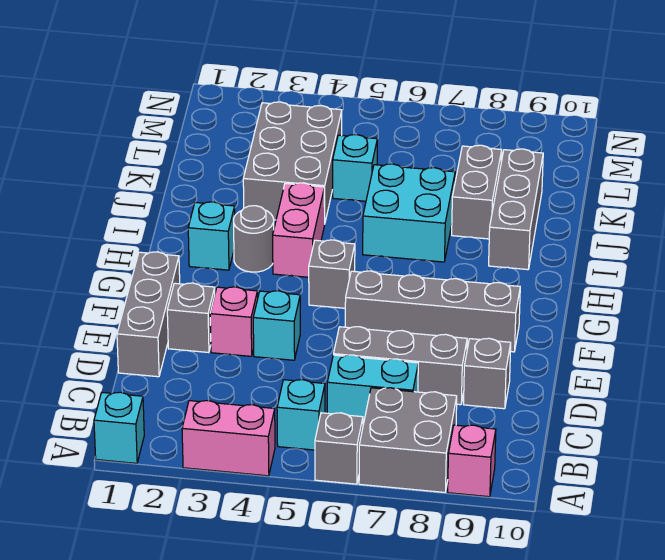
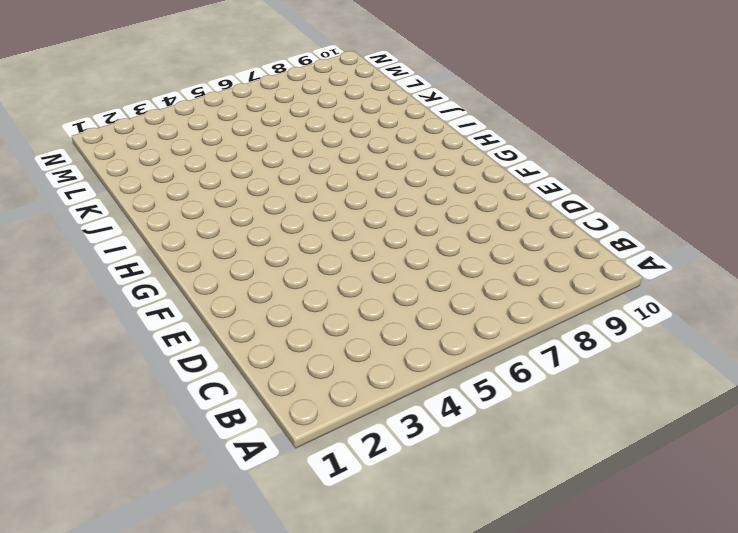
none -> cyan 1x1 brick [94,392,144,463]
none -> pink 1x2 brick [182,401,275,476]
none -> grey 1x1 brick [315,413,363,484]

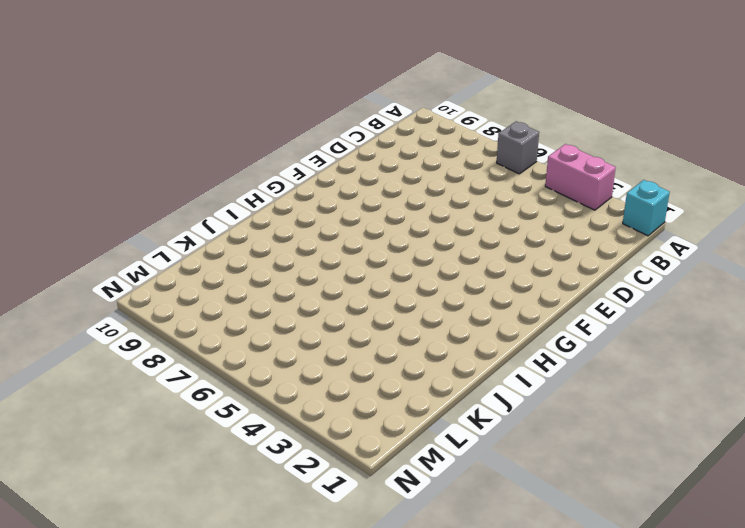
none -> grey 2x2 brick [359,388,457,492]
none -> pink 1x1 brick [448,425,496,497]
none -> cyan 1x1 brick [277,380,325,450]

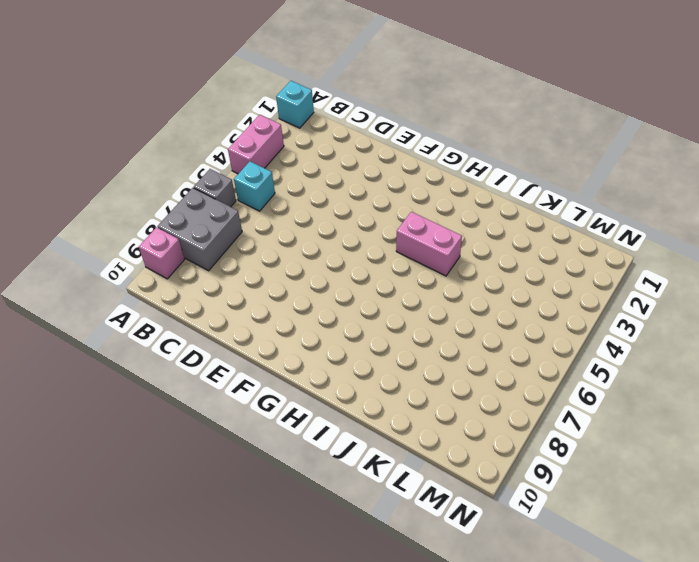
none -> cyan 1x2 brick [327,355,418,424]
none -> grey 1x3 brick [117,252,180,377]
none -> grey 1x3 brick [334,327,467,405]

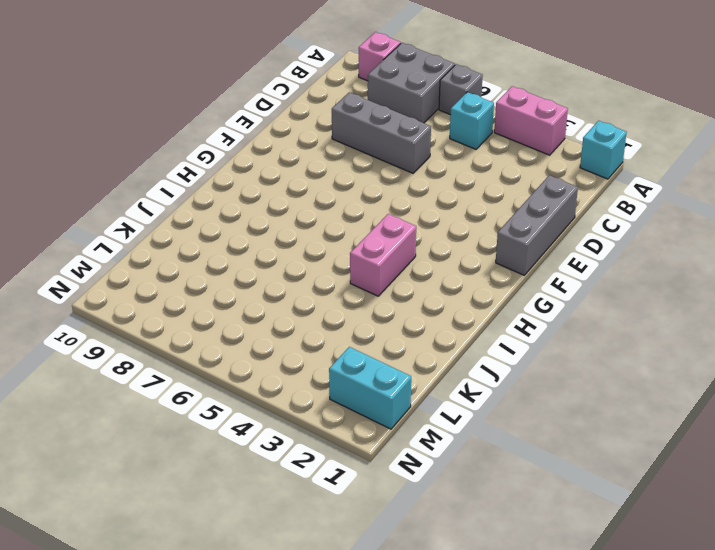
cyan 1x2 brick [329,347,411,429] -> cyan 1x2 brick moved to [327,355,418,424]
none -> grey 1x1 brick [464,338,511,409]
none -> grey 1x1 brick [167,283,215,353]
none -> pink 1x1 brick [210,287,258,356]

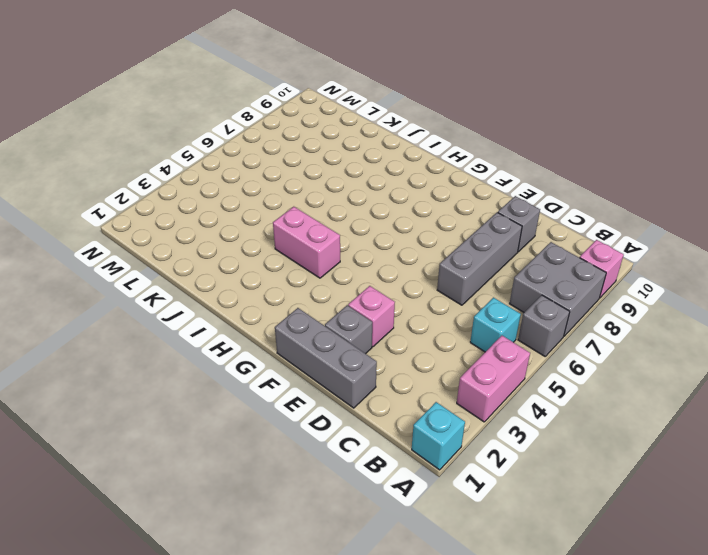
none -> cyan 1x2 brick [327,355,418,424]
none -> cyan 1x1 brick [253,291,300,360]
none -> grey 1x4 brick [345,271,520,352]

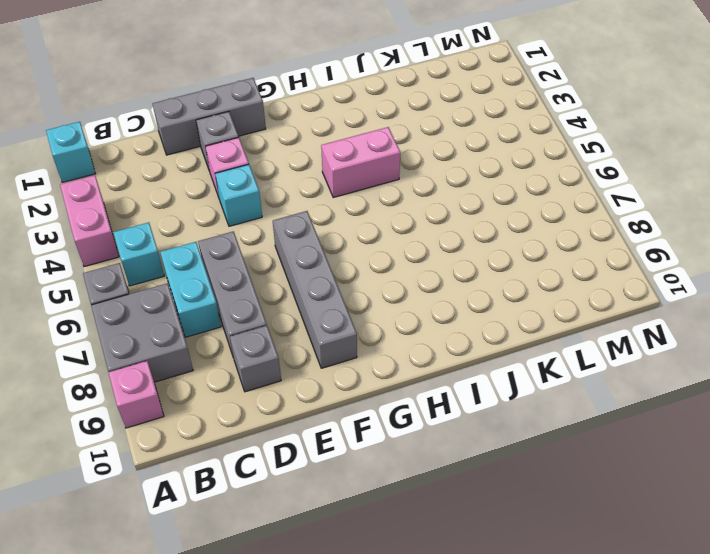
none -> grey 1x1 brick [309,240,355,308]
none -> cyan 1x1 brick [188,202,235,270]
none -> grey 1x1 round brick [234,206,274,272]

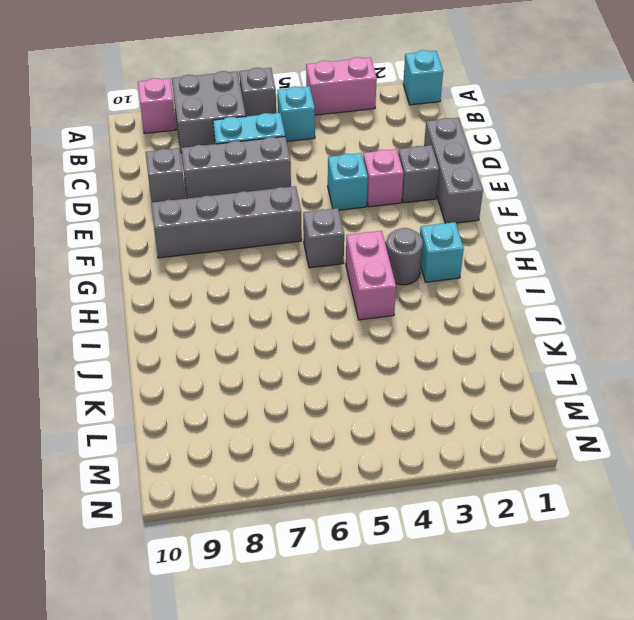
none -> cyan 2x2 brick [363,164,455,262]
none -> grey 1x3 brick [489,149,543,270]
none -> grey 2x3 brick [243,102,342,221]

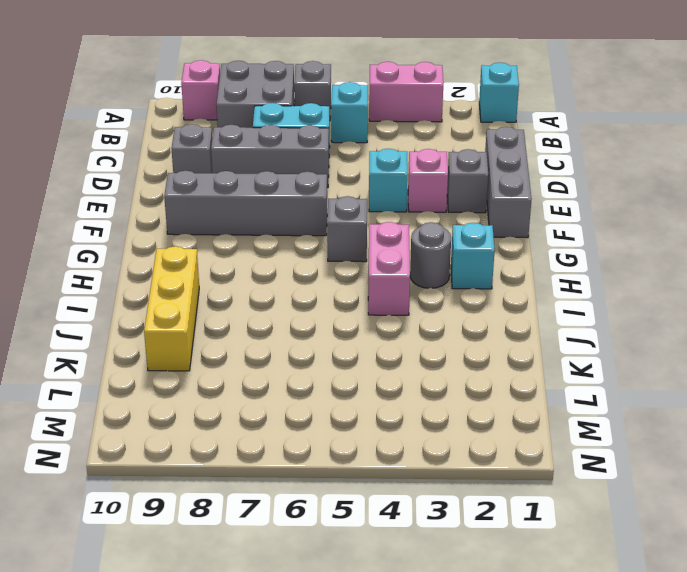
yellow 1x3 brick [144,246,199,371] -> grey 1x3 brick [489,149,543,270]
none -> cyan 2x2 brick [363,164,455,262]
none -> grey 2x3 brick [243,102,342,221]
none -> grey 1x2 brick [452,145,502,239]

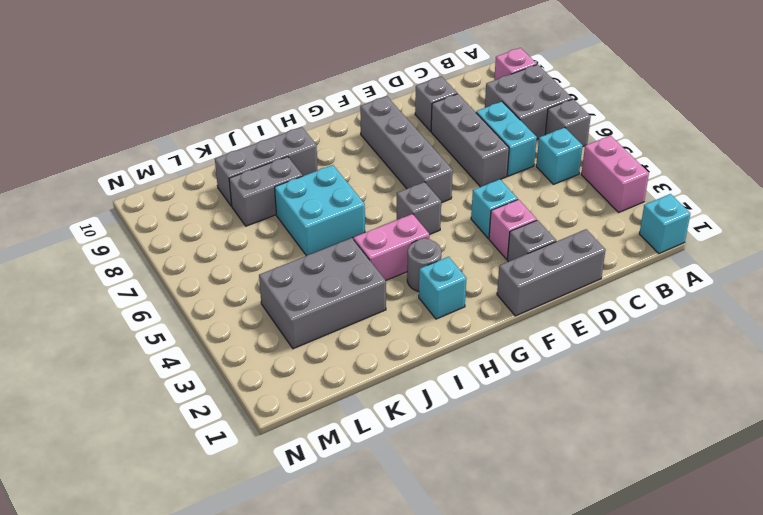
none -> cyan 1x1 brick [333,135,377,201]

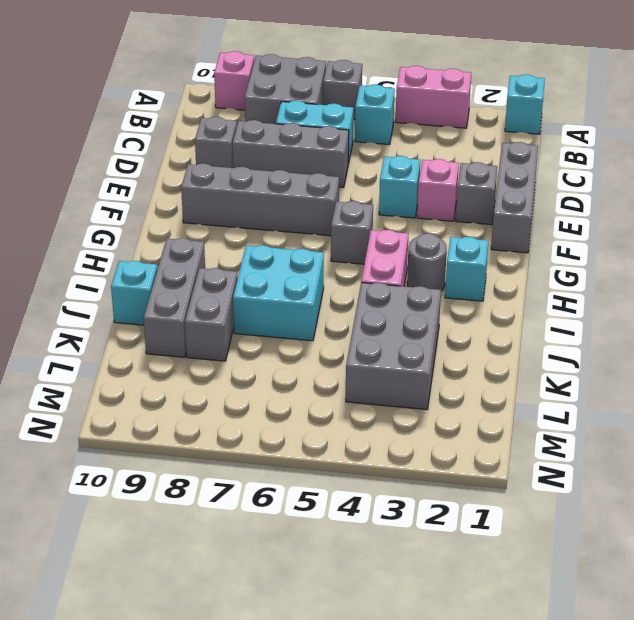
cyan 1x1 brick [111,261,157,325] -> cyan 1x1 brick moved to [333,135,377,201]

